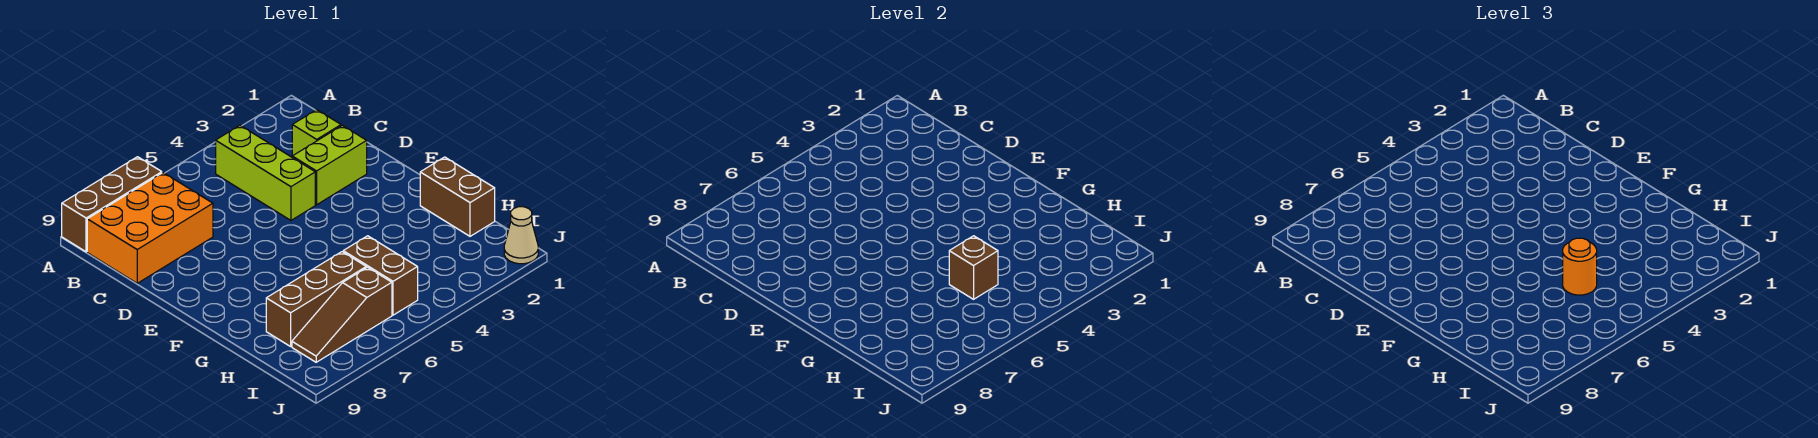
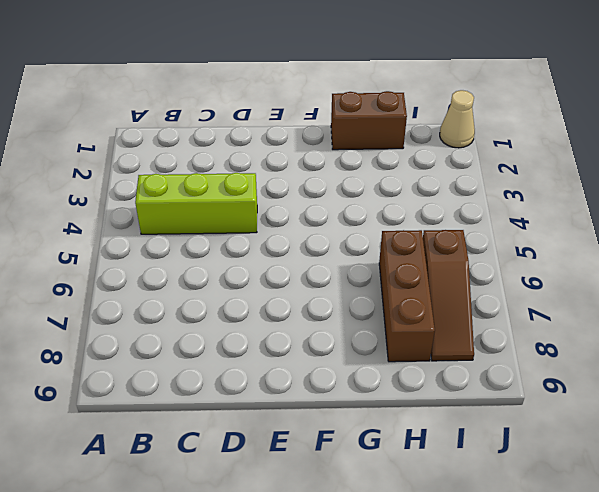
none -> brown 1x3 brick [62,157,162,252]
none -> orange 2x3 brick [87,173,213,283]
none -> lime 1x1 brick [292,110,341,156]

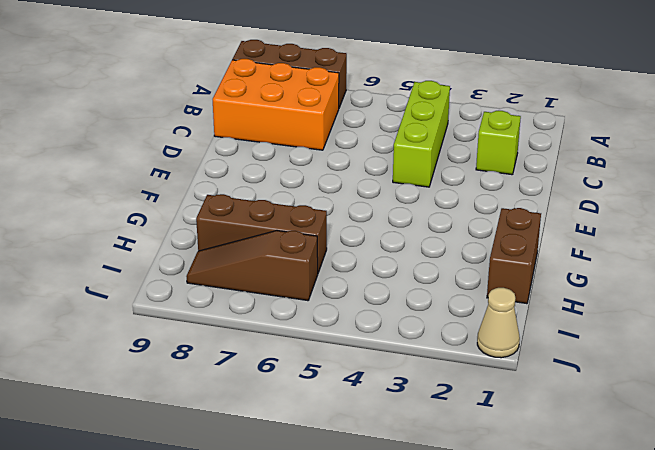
none -> lime 1x2 brick [292,125,367,205]
none -> brown 1x2 brick [343,236,418,315]
none -> brown 1x1 brick [949,236,998,299]

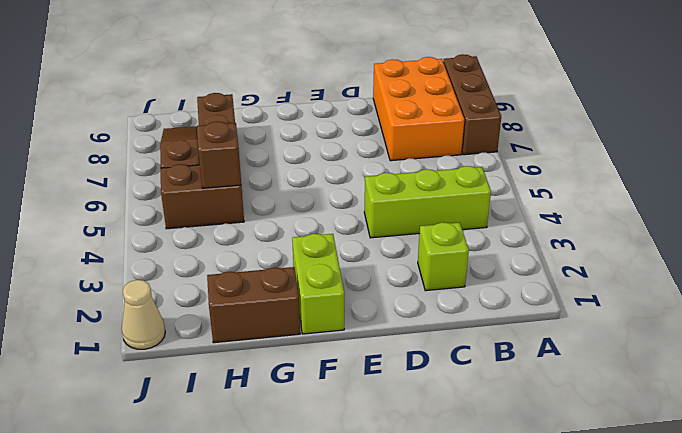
lime 1x2 brick [292,234,344,334] -> lime 1x2 brick moved to [292,125,367,205]
none -> orange 1x1 round brick [1563,238,1597,295]

